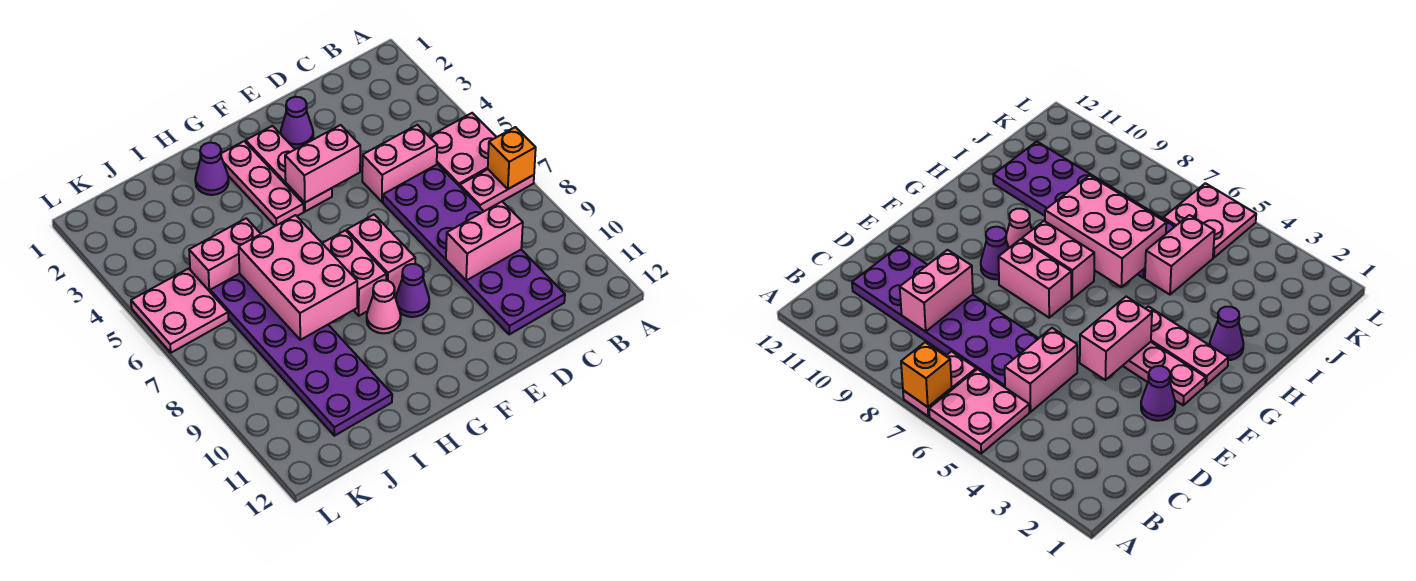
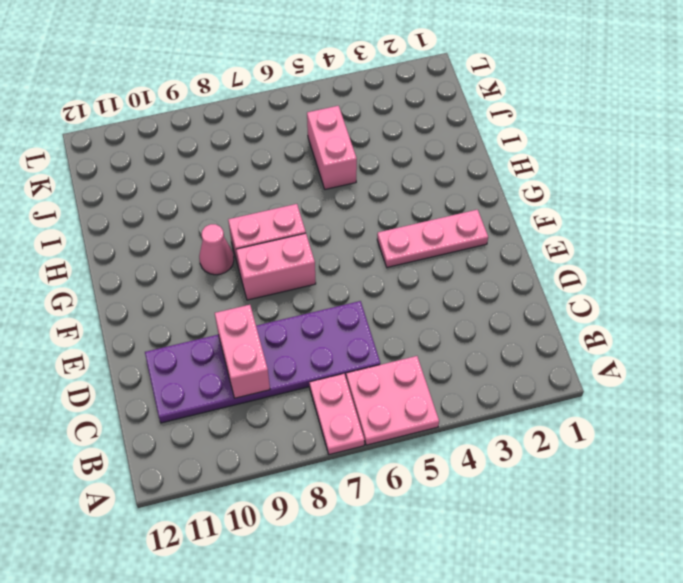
none -> pink 1x2 brick [362,125,437,202]
none -> purple 1x1 cone [281,97,313,149]
none -> purple 1x1 cone [396,264,429,317]

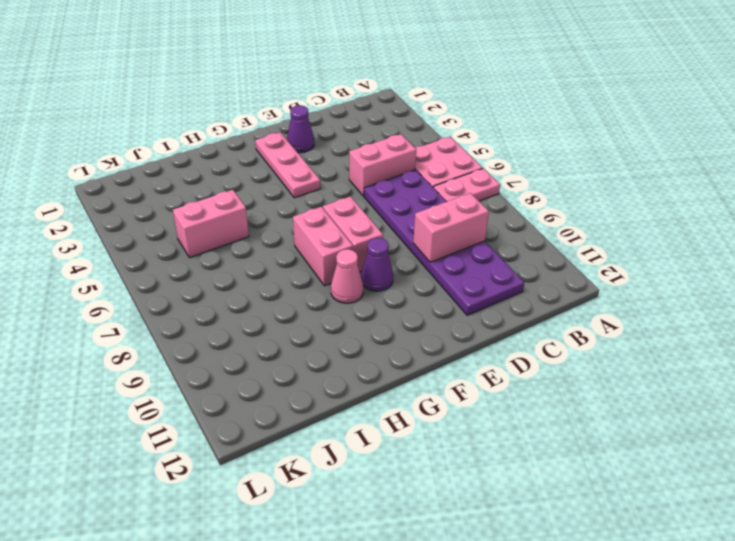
none -> pink 1x3 plate [221,141,304,226]
none -> purple 1x1 cone [195,143,229,195]
none -> purple 2x6 plate [210,274,392,436]

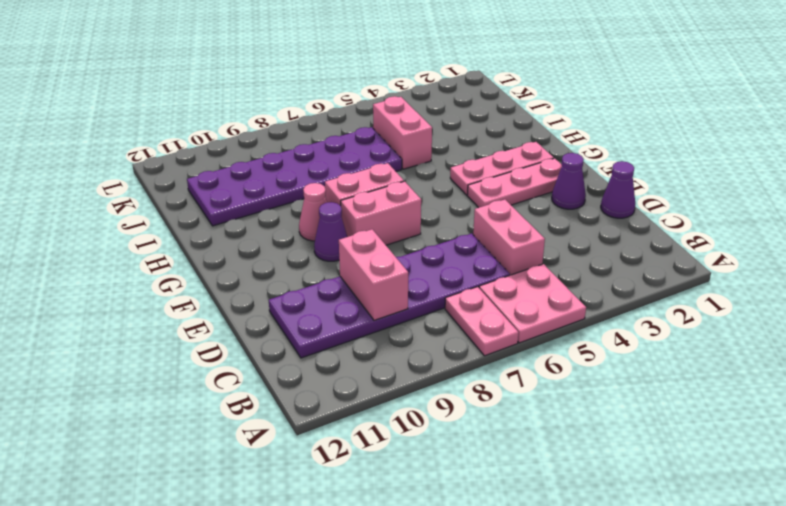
purple 1x1 cone [601,161,635,218] -> purple 1x1 cone moved to [195,143,229,195]
none -> pink 2x2 plate [131,268,229,353]
none -> orange 1x1 brick [488,127,536,189]
none -> pink 1x2 brick [285,125,360,203]

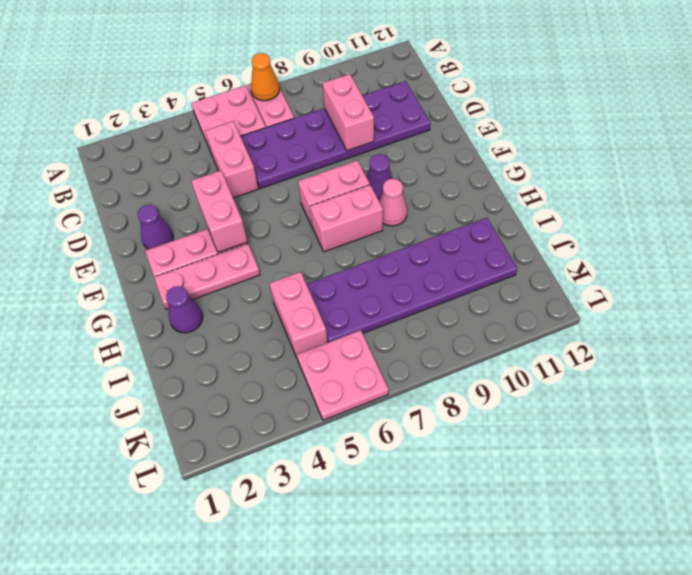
orange 1x1 cone [251,53,280,101] -> orange 1x1 brick [488,127,536,189]
none -> pink 2x3 brick [239,215,357,340]

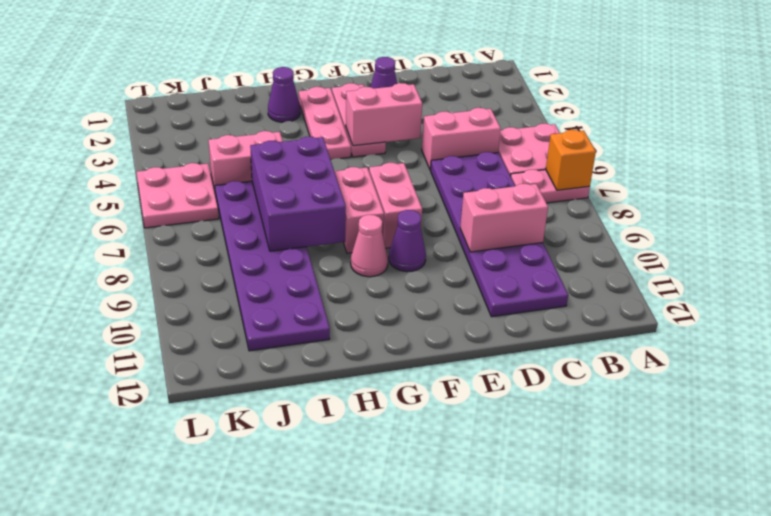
purple 2x3 brick [250,137,346,251] -> pink 2x3 brick [239,215,357,340]

